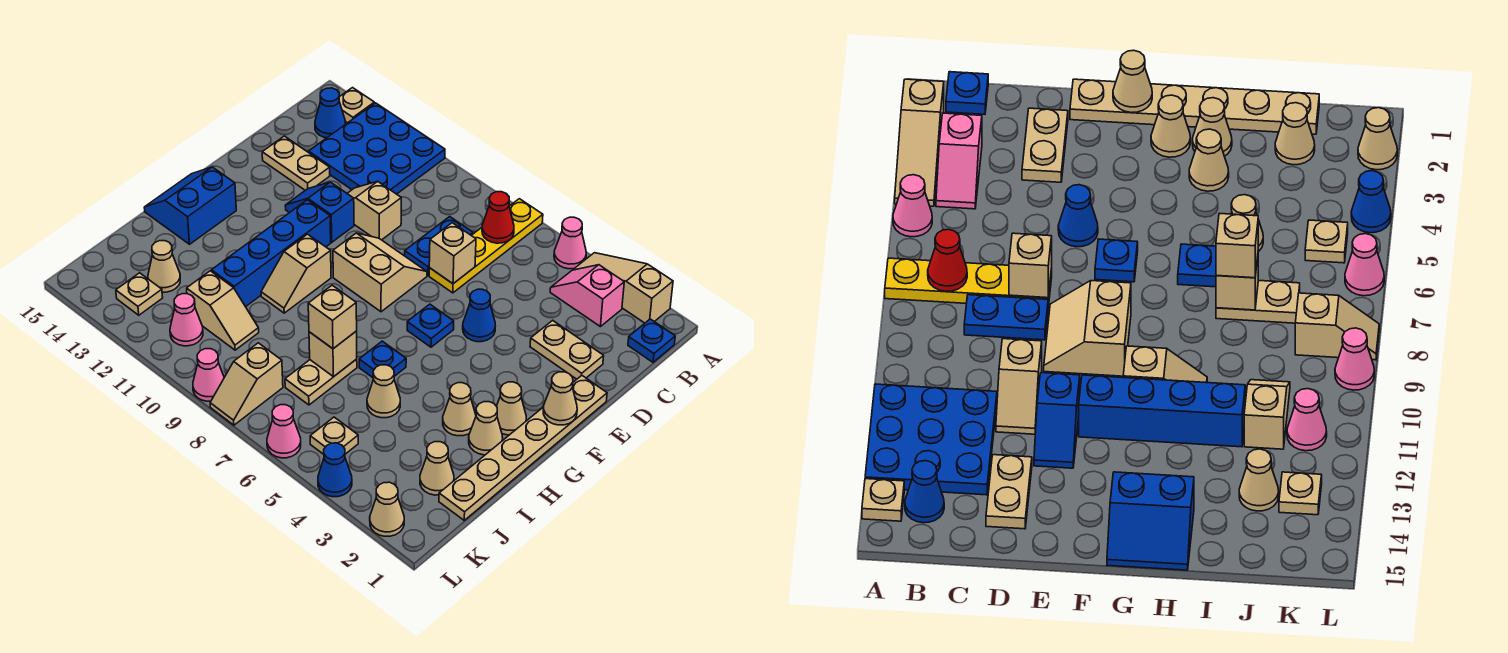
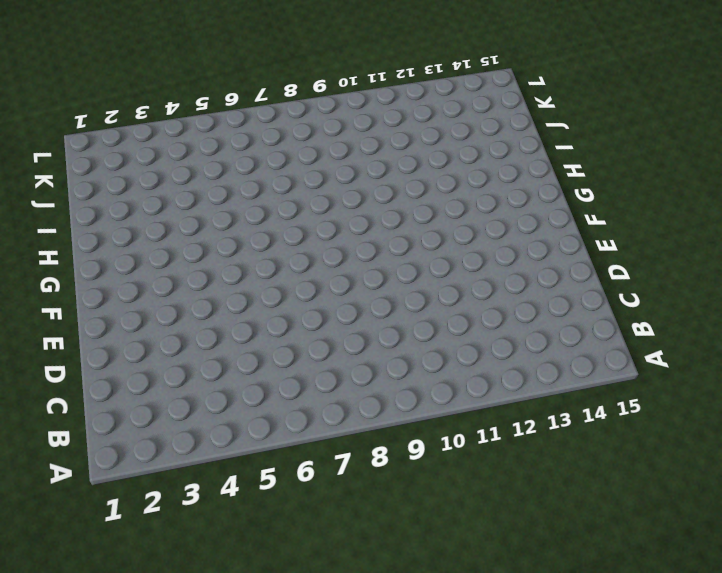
none -> tan 1x3 slope [573,253,673,323]
none -> pink 1x1 cone [554,217,586,269]
none -> yellow 1x4 plate [429,199,543,293]
none -> blue 3x3 plate [309,103,445,194]

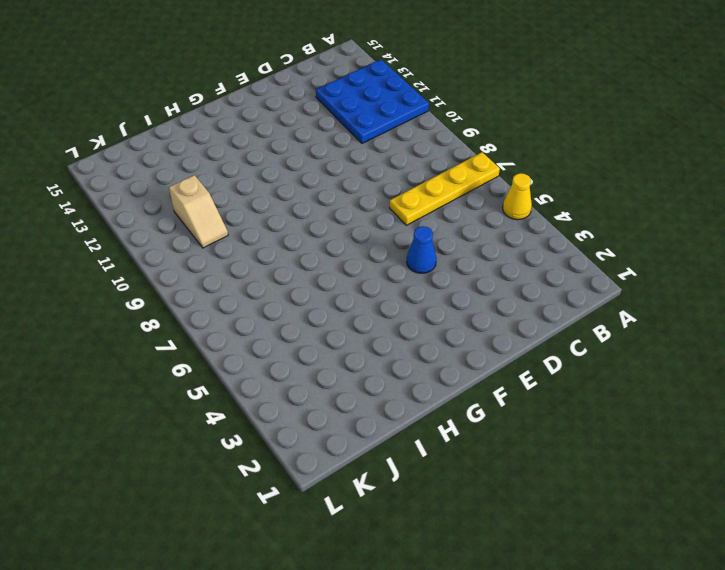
yellow 1x1 cone [503,173,532,220] -> pink 1x1 cone [554,217,586,269]
none -> tan 1x3 slope [573,253,673,323]
none -> tan 1x1 plate [339,88,374,123]
none -> blue 1x1 plate [628,319,675,362]
none -> pink 1x2 slope [550,265,624,327]

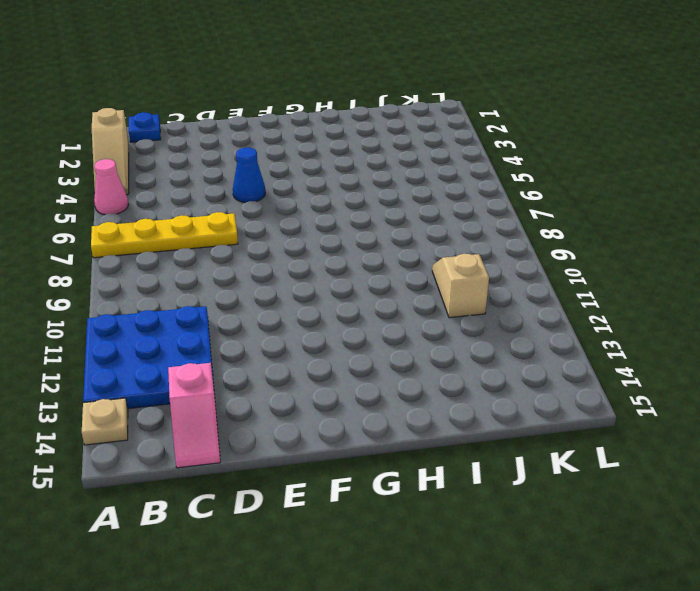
pink 1x2 slope [168,363,220,468] -> pink 1x2 slope moved to [550,265,624,327]
none -> blue 1x1 cone [315,88,345,138]
none -> blue 1x2 plate [405,217,473,275]
none -> tan 1x2 plate [530,320,604,379]
none -> tan 1x2 slope [347,181,401,240]

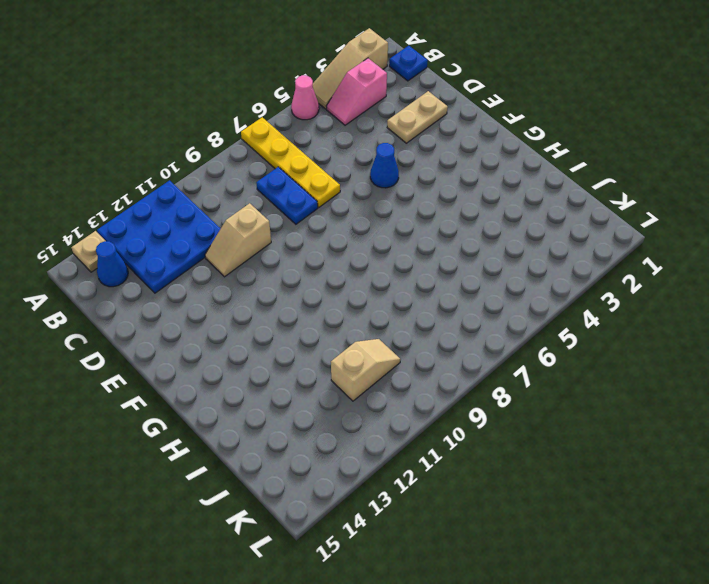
none -> tan 1x2 plate [262,136,330,190]
none -> tan 1x6 plate [439,376,607,520]
none -> tan 2x2 slope [333,233,427,312]
none -> blue 1x2 slope [285,182,354,242]

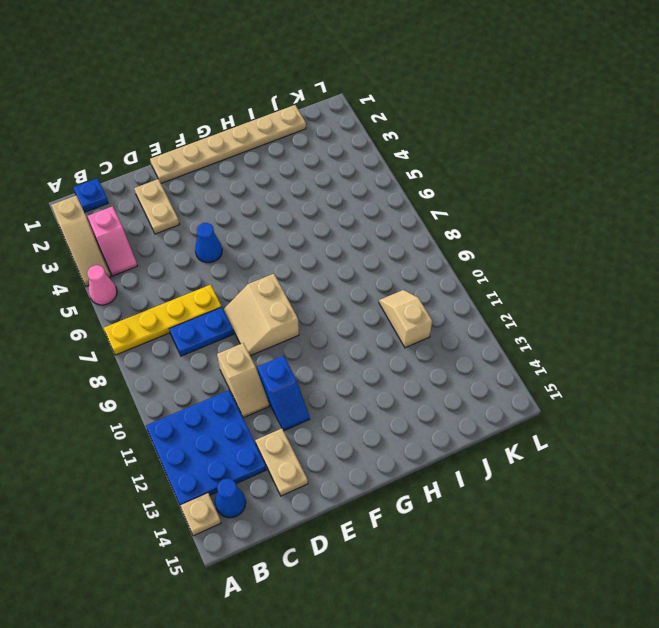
none -> blue 1x1 plate [407,304,454,347]
none -> blue 1x4 brick [211,200,331,307]
none -> tan 1x1 cone [497,382,526,435]
none -> tan 1x2 slope [261,234,331,313]

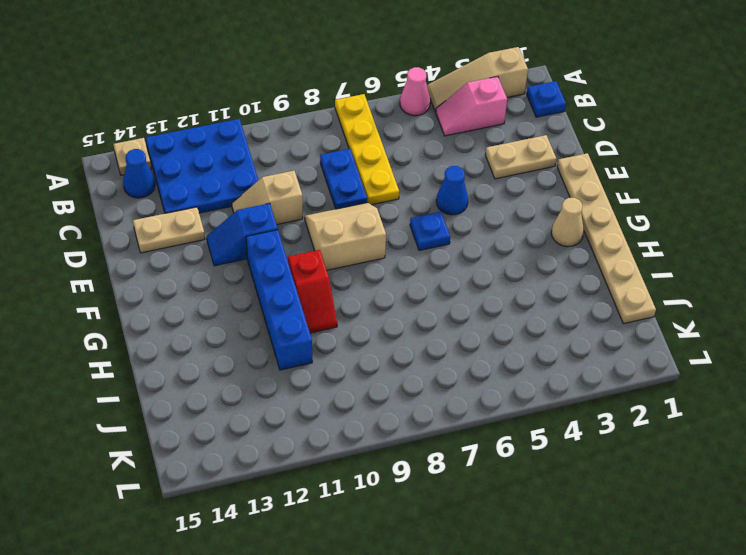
red 1x2 slope [288,250,337,333] -> tan 1x2 slope [261,234,331,313]
none -> blue 2x2 slope [144,167,236,244]
none -> tan 1x1 cone [469,402,503,455]
none -> tan 1x1 cone [443,383,476,436]
none -> blue 1x1 plate [359,341,406,378]

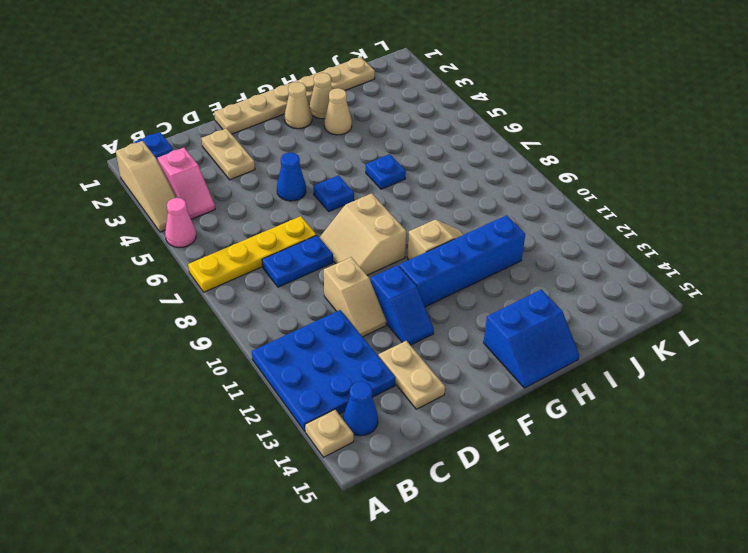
none -> tan 1x1 cone [367,365,400,418]
none -> tan 1x2 plate [285,359,357,405]
none -> tan 1x1 cone [420,442,454,495]
none -> tan 1x2 slope [187,271,259,350]

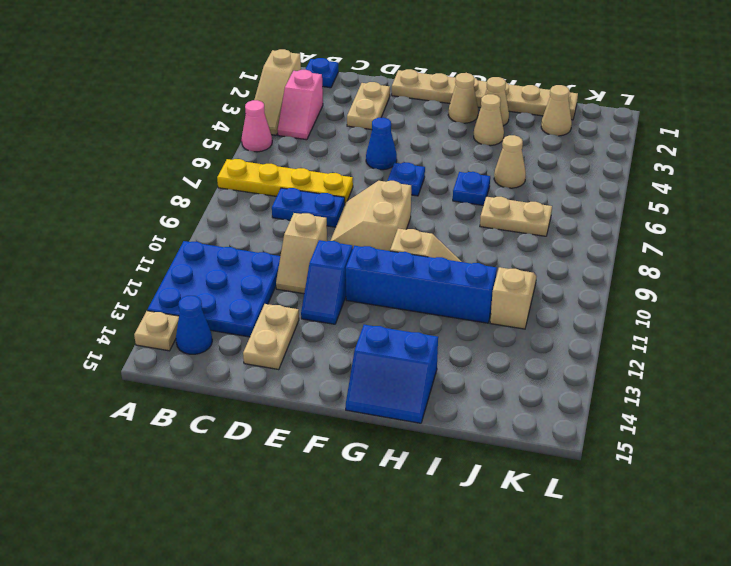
none -> tan 1x1 cone [148,241,180,292]
none -> tan 1x1 plate [310,417,358,454]
none -> tan 1x2 slope [210,343,283,425]
none -> pink 1x1 cone [170,294,203,346]

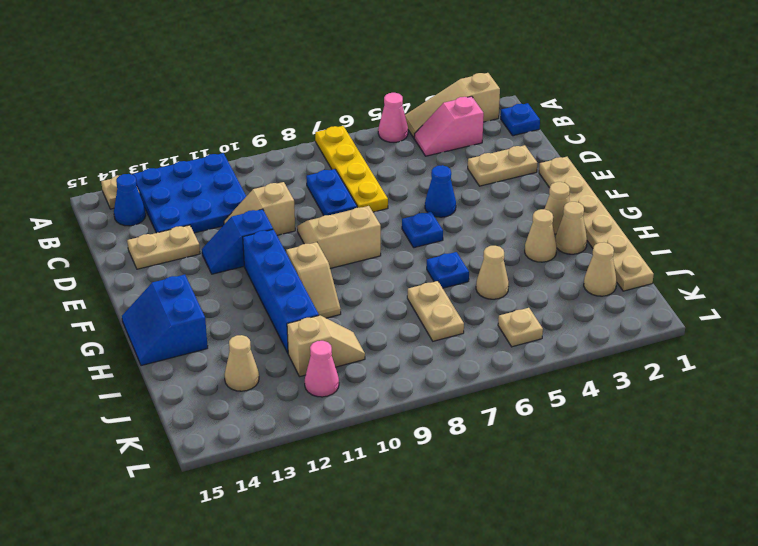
none -> tan 1x2 slope [210,343,283,425]
none -> tan 1x1 plate [116,273,163,315]
none -> tan 1x1 cone [370,482,404,536]
none -> blue 1x1 cone [318,443,352,497]

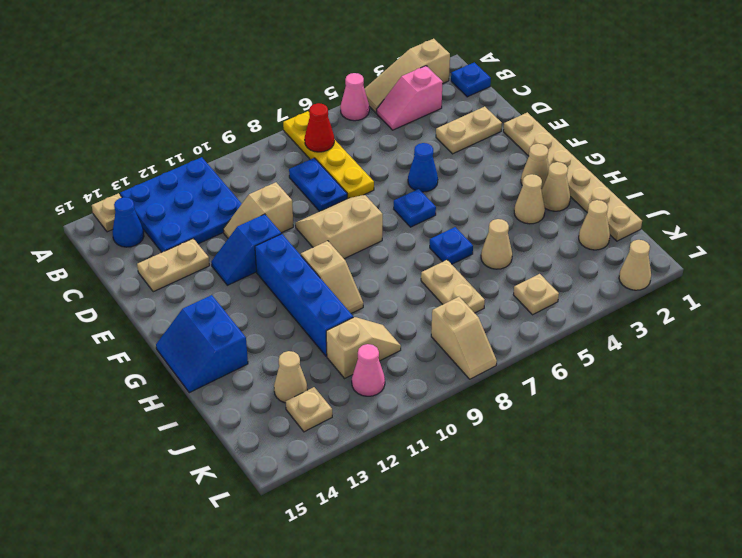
none -> blue 1x1 cone [318,443,352,497]
none -> pink 1x1 cone [267,405,301,458]
none -> pink 1x1 cone [193,349,224,401]
none -> tan 1x1 brick [429,223,476,284]

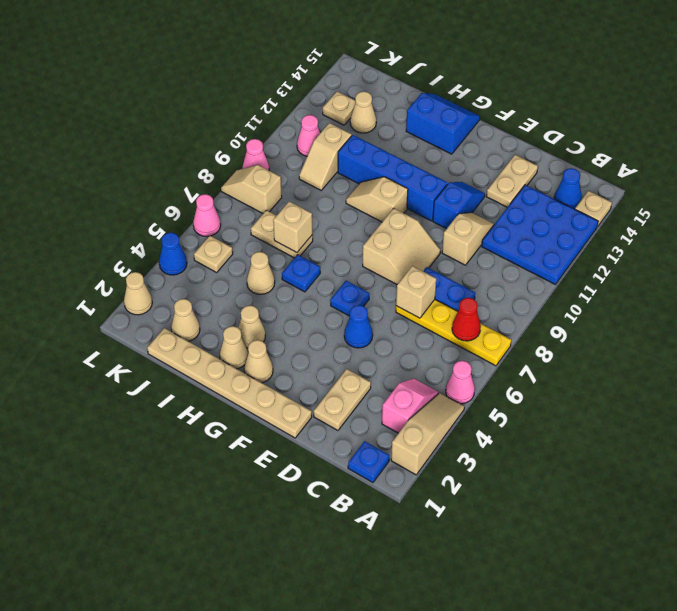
none -> tan 1x1 cone [543,372,577,425]
none -> tan 1x1 brick [308,285,357,349]

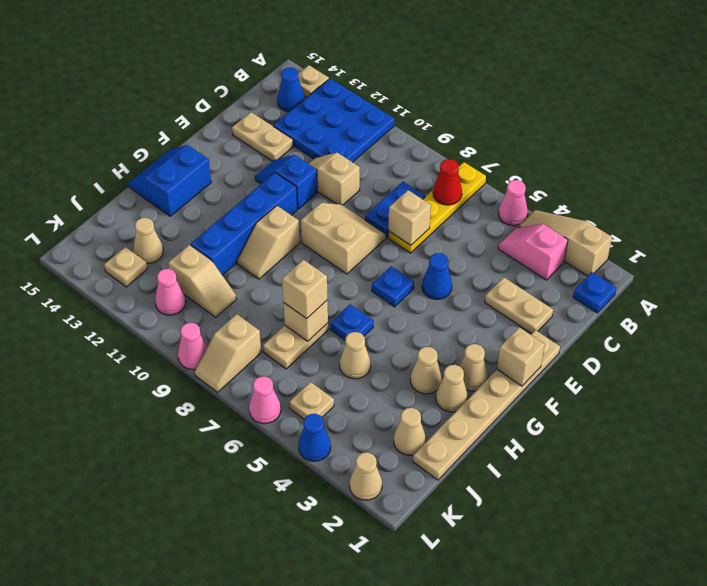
tan 1x1 brick [497,327,544,386] -> tan 1x1 cone [543,372,577,425]

